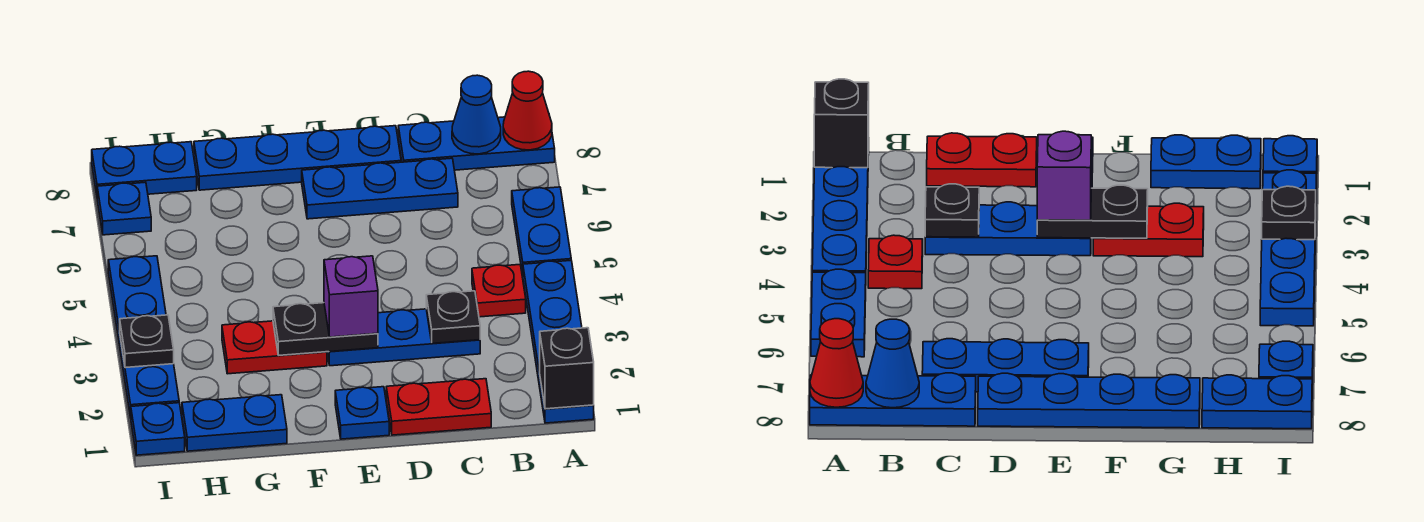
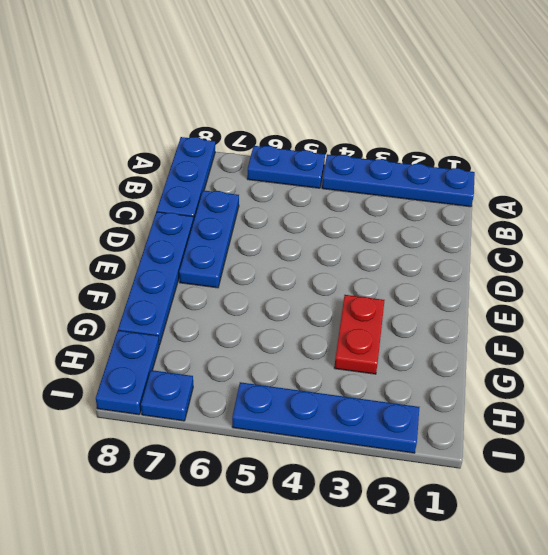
none -> red 1x1 plate [472,264,526,317]
none -> red 1x2 plate [386,379,491,435]
none -> blue 1x3 plate [327,309,480,366]

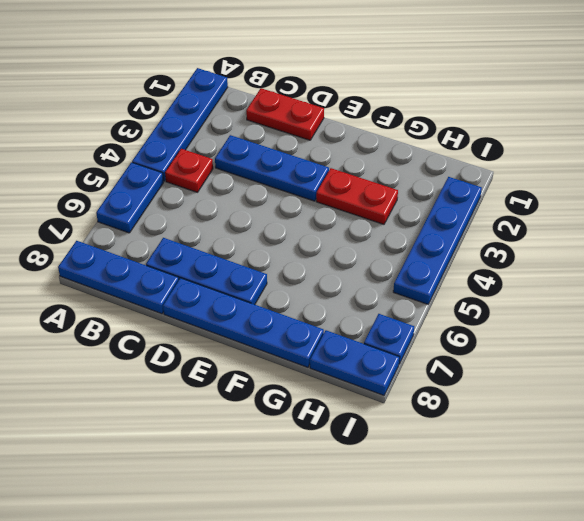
none -> blue 1x1 plate [335,387,389,439]
none -> blue 1x2 plate [182,395,287,451]
none -> blue 1x1 plate [131,403,185,455]

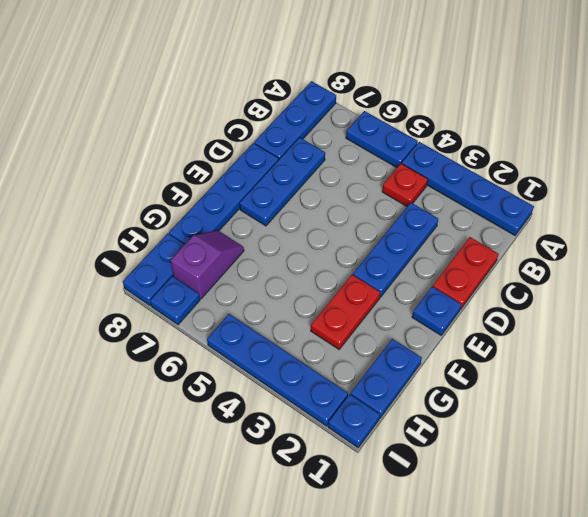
purple 1x2 slope [171,230,244,299] -> none
none -> black 1x1 brick [540,328,594,409]
none -> red 1x1 cone [503,71,552,150]
none -> blue 1x1 cone [452,75,501,154]

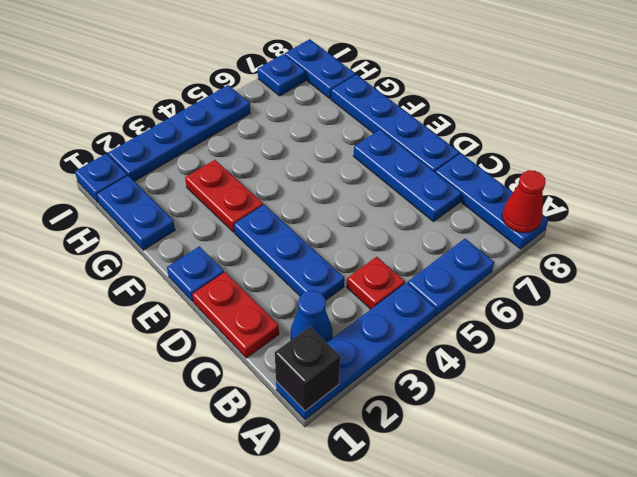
blue 1x1 cone [291,291,333,343] -> blue 1x1 cone moved to [452,75,501,154]
none -> black 1x1 plate [426,291,480,343]
none -> black 1x2 plate [273,303,378,355]
none -> black 1x1 plate [120,315,174,368]

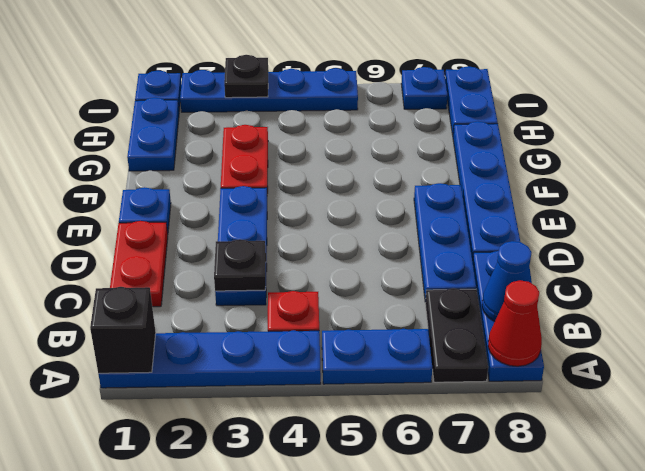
black 1x2 plate [425,288,488,382] -> black 1x2 plate moved to [273,303,378,355]
none -> purple 1x1 brick [324,256,378,337]

